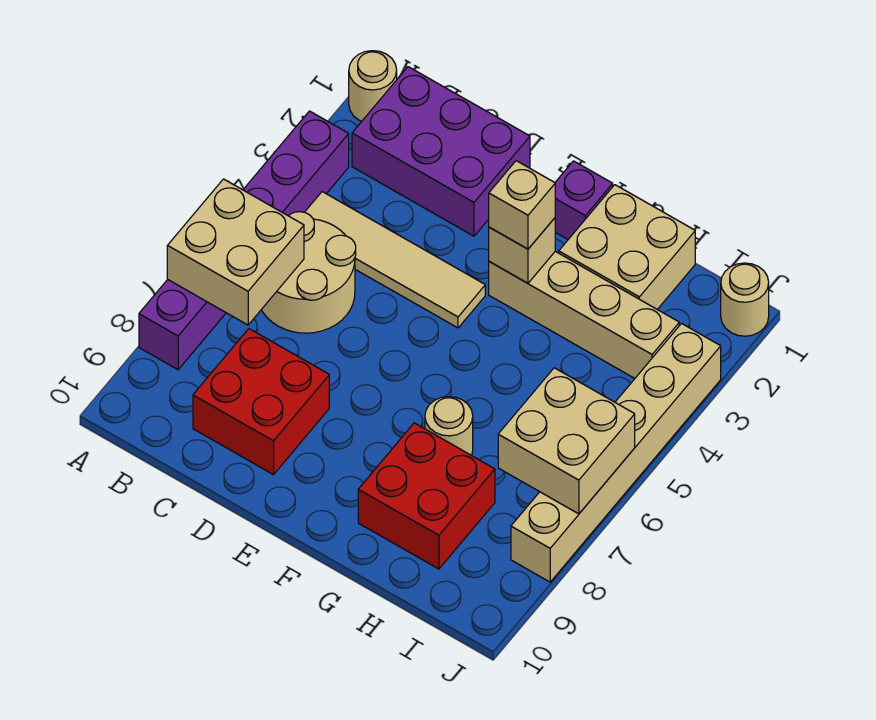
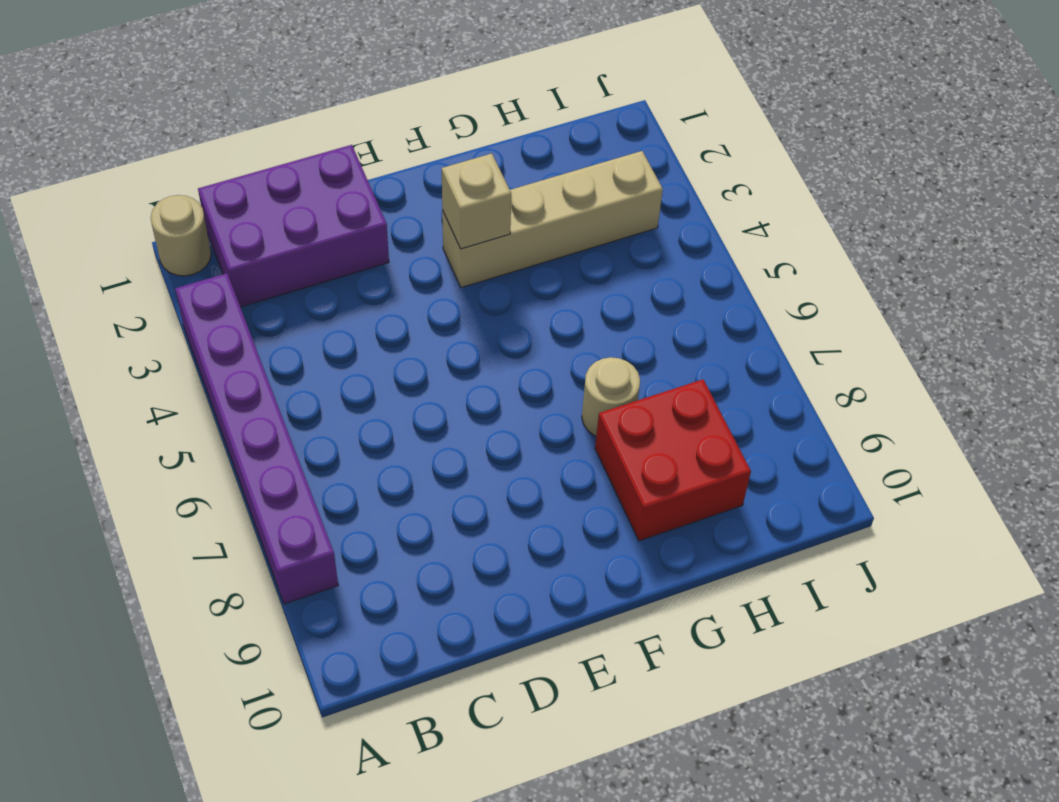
none -> tan 1x4 tile [305,192,485,328]
none -> tan 2x2 round brick [261,212,356,333]
none -> red 2x2 brick [193,329,329,475]

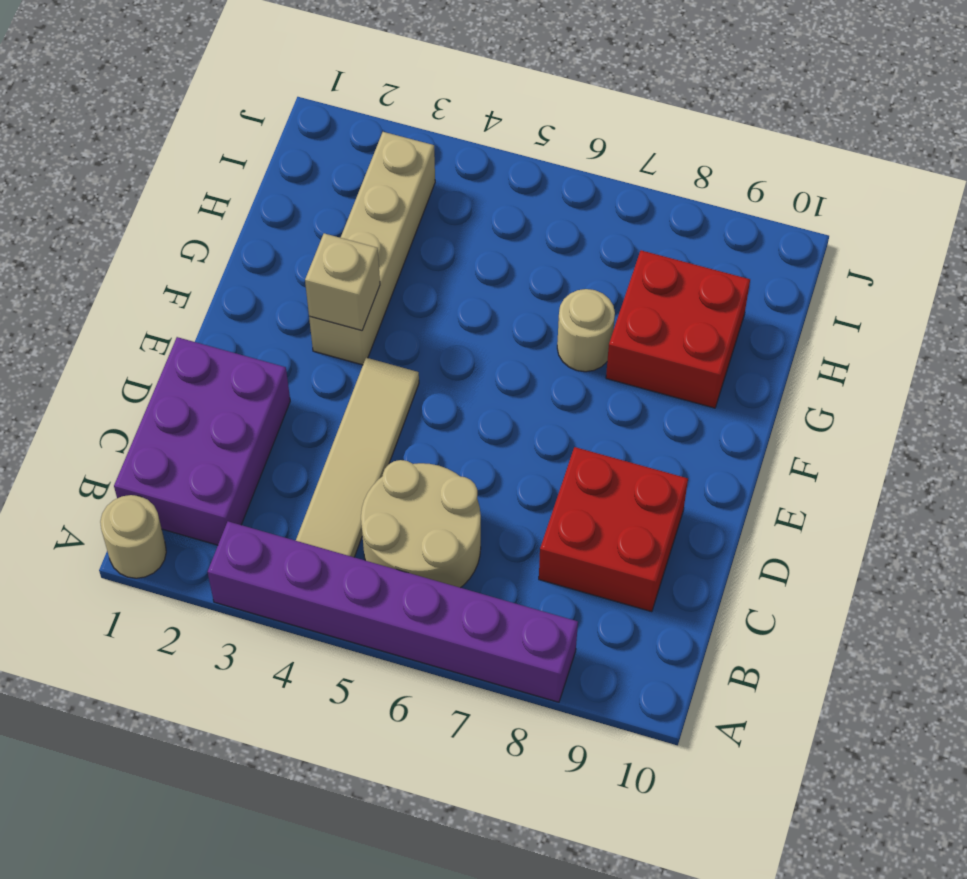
none -> purple 1x1 brick [555,161,613,239]
none -> tan 2x2 brick [559,185,695,309]
none -> tan 1x1 round brick [721,263,769,336]

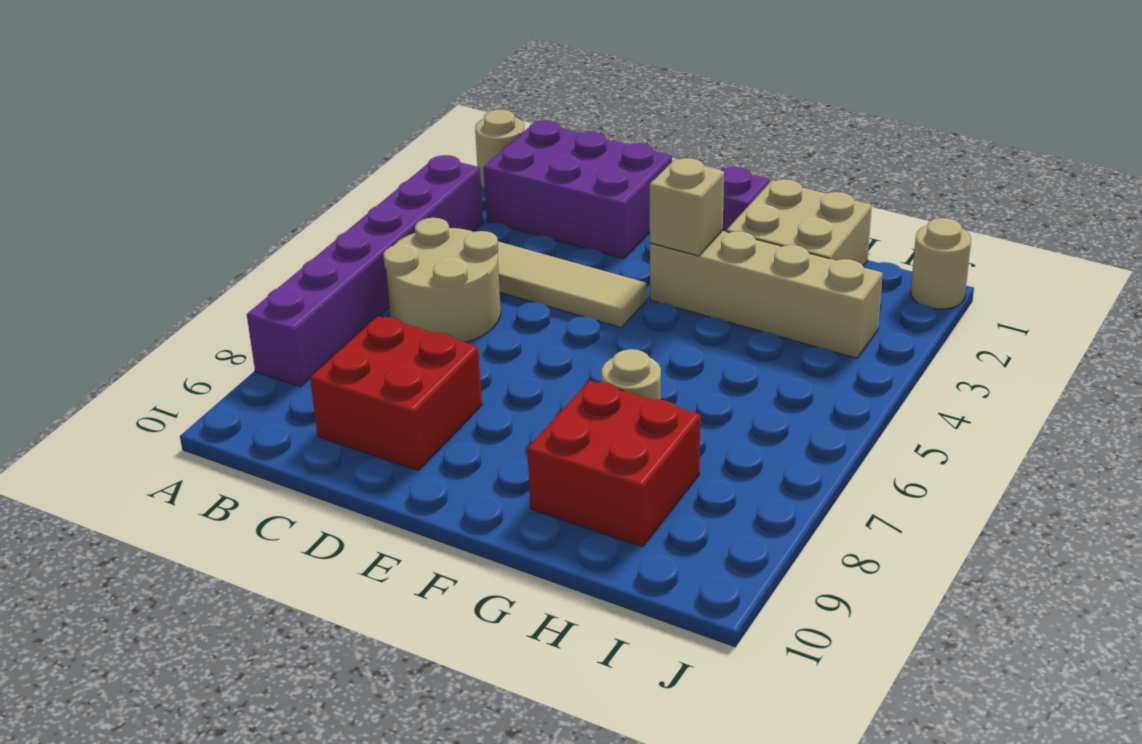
none -> tan 1x6 brick [511,324,721,582]
none -> tan 2x2 brick [167,179,304,325]
none -> tan 2x2 brick [498,368,635,514]

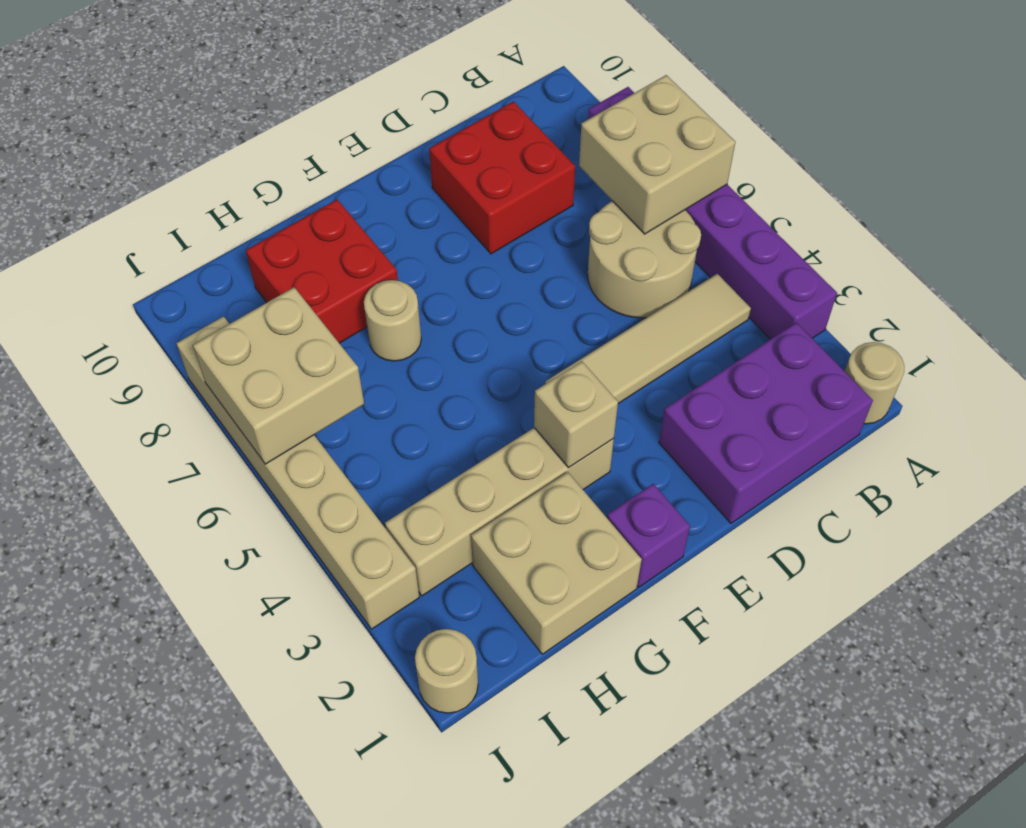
none -> tan 1x1 brick [489,161,555,249]

